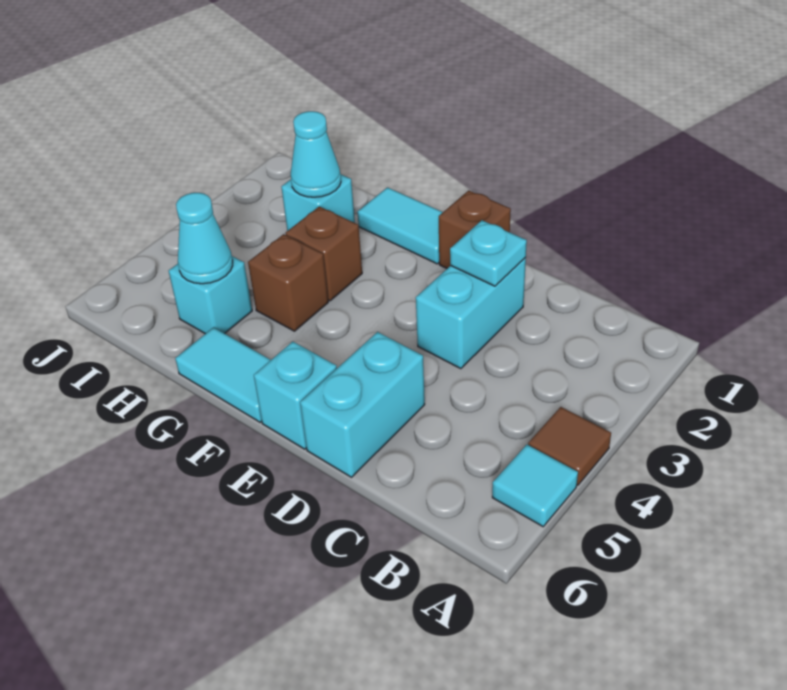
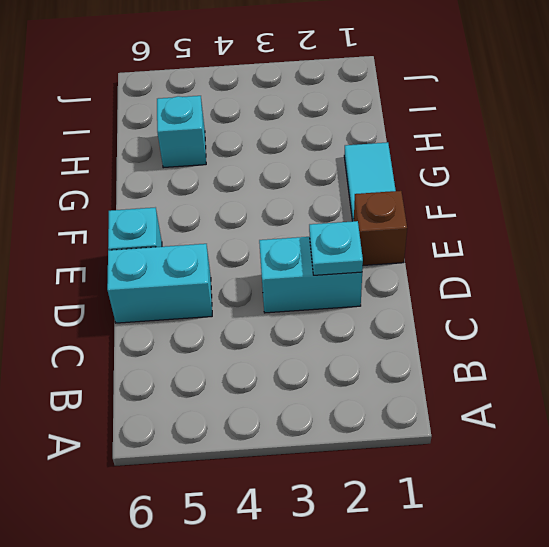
none -> brown 1x1 tile [528,407,611,485]
none -> cyan 1x1 tile [492,445,578,527]
none -> cyan 1x2 tile [175,328,270,422]

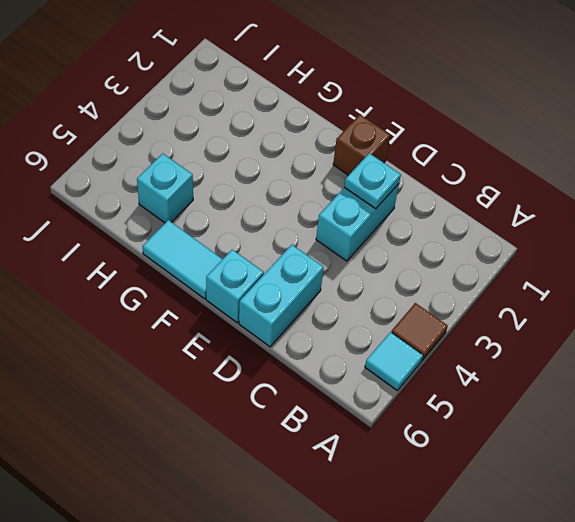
none -> cyan 1x2 tile [357,188,443,264]
none -> brown 1x1 brick [285,206,362,301]
none -> brown 1x1 brick [248,234,328,331]

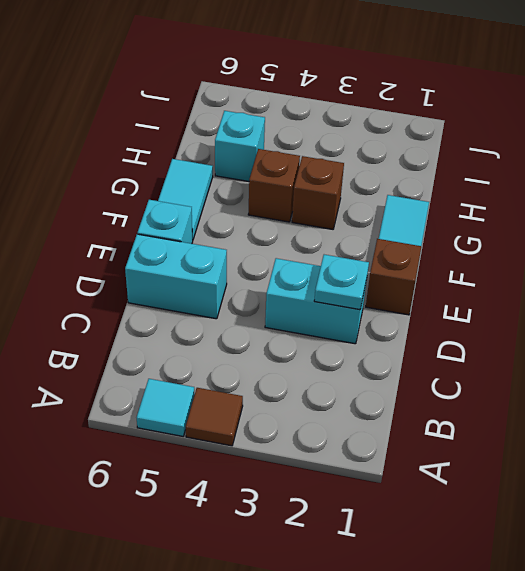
none -> cyan 1x1 brick [281,174,355,231]
none -> cyan 1x1 cone [291,111,341,197]
none -> cyan 1x1 cone [176,193,233,284]

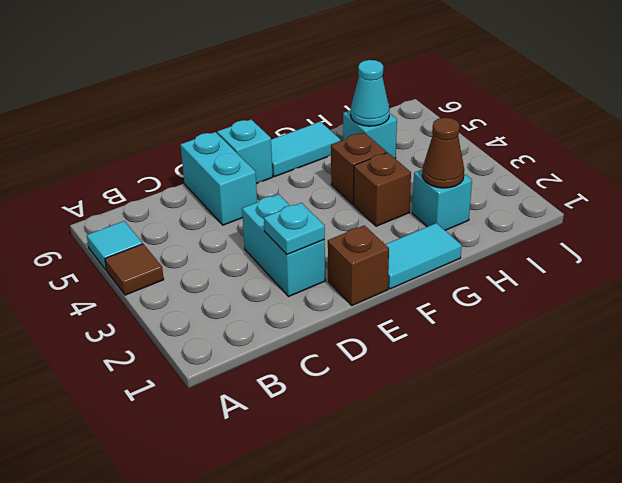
brown 1x1 cone [422,118,464,188] -> cyan 1x1 cone [291,111,341,197]

